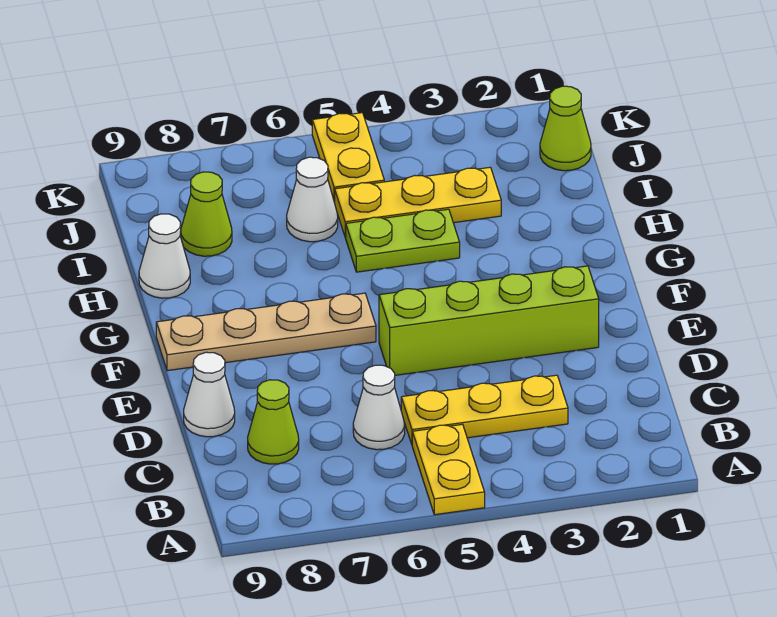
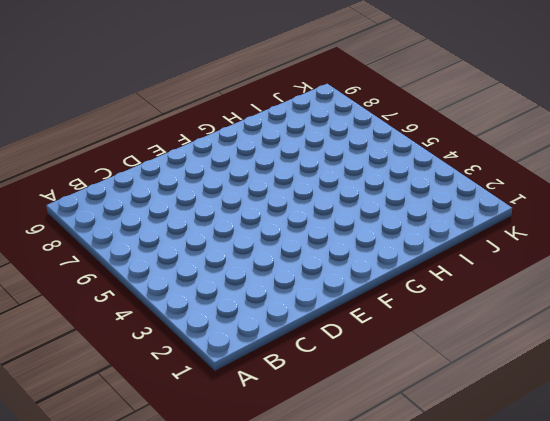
none -> yellow 1x2 plate [412,424,485,515]
none -> yellow 1x3 plate [401,375,568,444]
none -> white 1x1 cone [353,365,405,450]

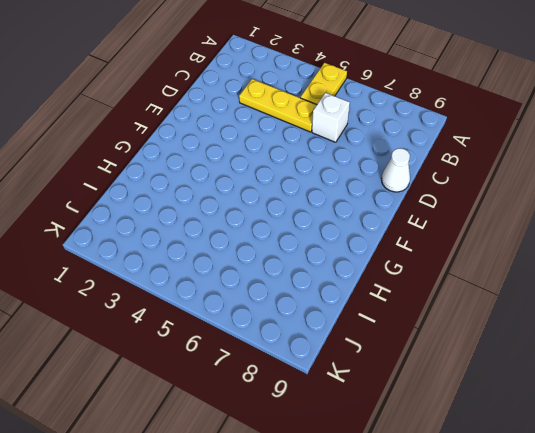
white 1x1 brick [312,93,350,142] -> white 1x1 cone [353,365,405,450]
none -> lime 1x1 cone [248,380,299,464]
none -> lime 1x4 brick [379,266,599,375]
none -> tan 1x4 plate [156,293,376,371]

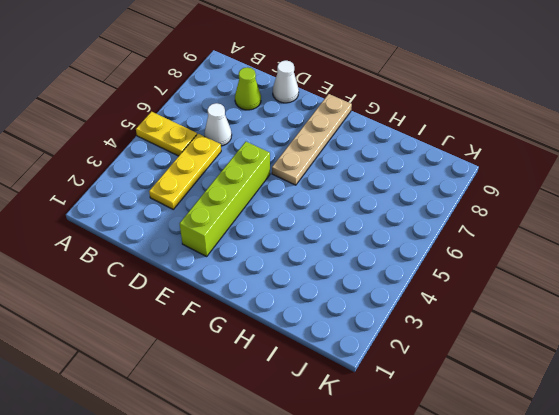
none -> lime 1x2 plate [345,209,460,272]
none -> white 1x1 cone [139,214,190,298]
none -> yellow 1x3 plate [335,167,501,237]

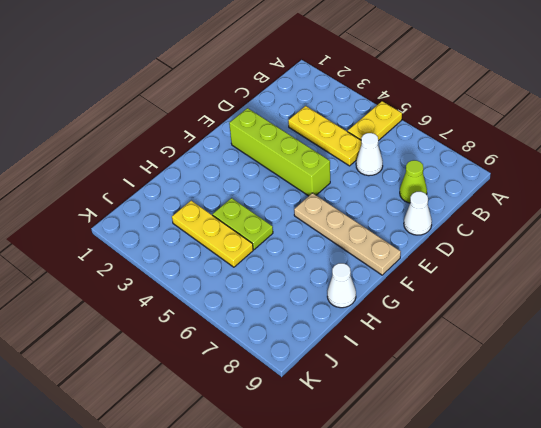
none -> white 1x1 cone [287,157,338,242]
none -> lime 1x1 cone [181,172,232,256]
none -> lime 1x1 cone [540,86,591,171]

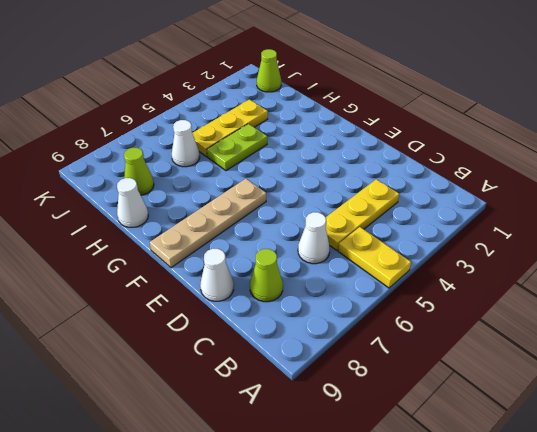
none -> lime 1x4 brick [379,266,599,375]
none -> yellow 1x2 plate [312,113,384,203]

